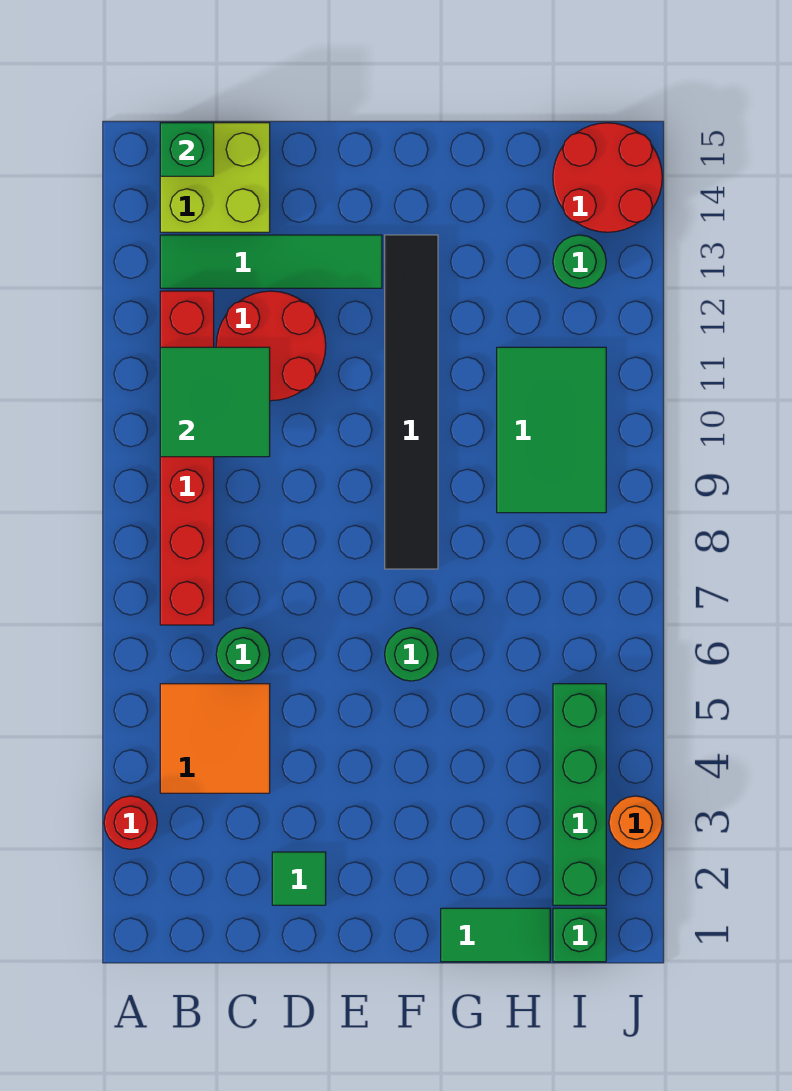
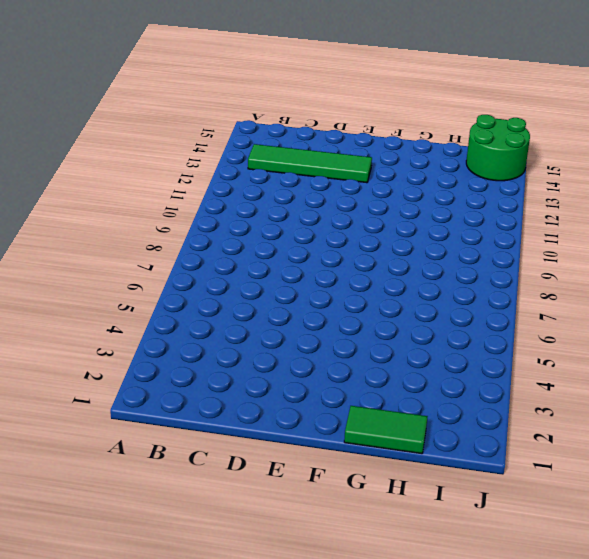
green 2x2 round brick [466,115,530,181] -> red 2x2 round brick [553,123,662,232]
none -> red 1x1 round brick [104,796,157,849]
none -> orange 2x2 tile [160,684,270,793]
none -> red 1x6 brick [160,291,214,625]

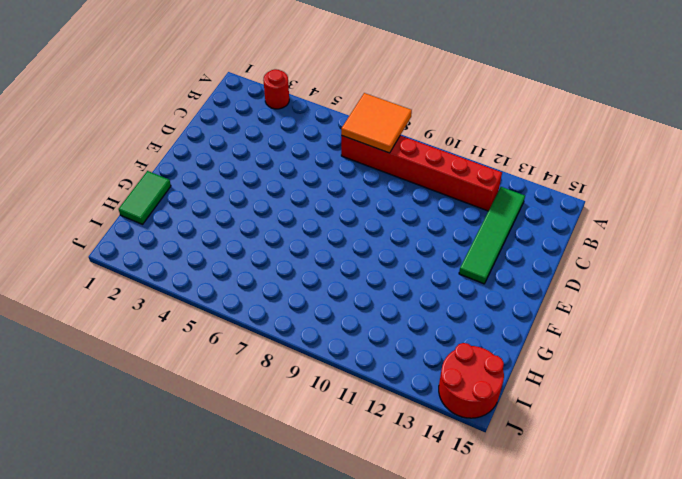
orange 2x2 tile [341,93,412,153] -> orange 2x2 tile moved to [160,684,270,793]
none -> lime 2x2 brick [160,123,270,232]
none -> green 1x1 round brick [216,628,270,681]
none -> red 2x2 round brick [216,291,326,401]

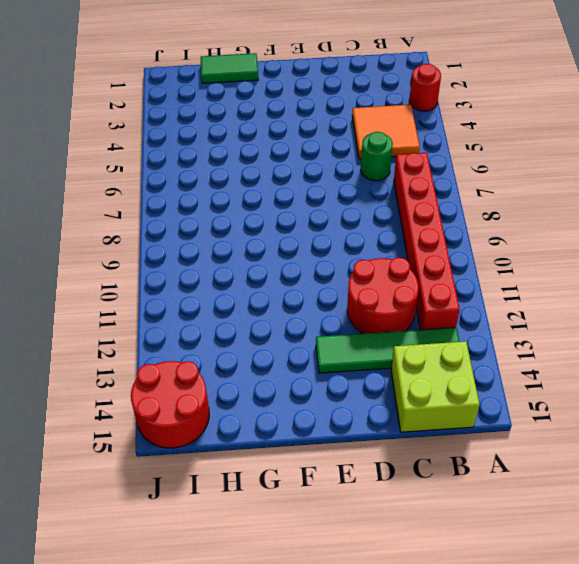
none -> green 1x1 tile [272,852,326,905]
none -> green 1x1 round brick [385,628,438,681]
none -> black 1x6 tile [385,235,438,569]

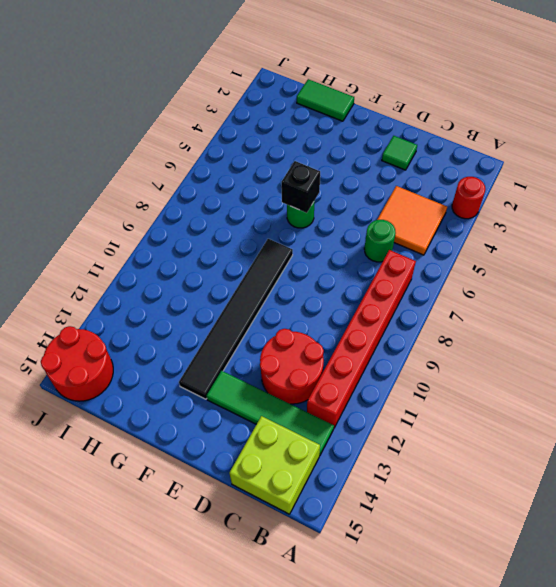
black 1x1 brick [281,161,320,213] -> none
none -> green 2x3 tile [497,347,606,513]
none -> green 1x1 brick [553,908,606,962]
none -> green 1x4 brick [553,684,606,905]

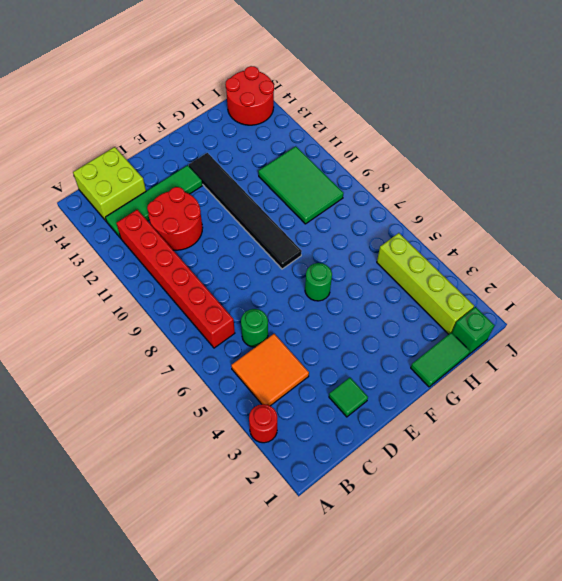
lime 1x4 brick [377,233,474,334] -> green 1x4 brick [553,684,606,905]
none -> green 1x1 round brick [553,235,606,288]
none -> orange 1x1 round brick [609,796,662,849]
none -> green 2x2 tile [160,347,270,457]

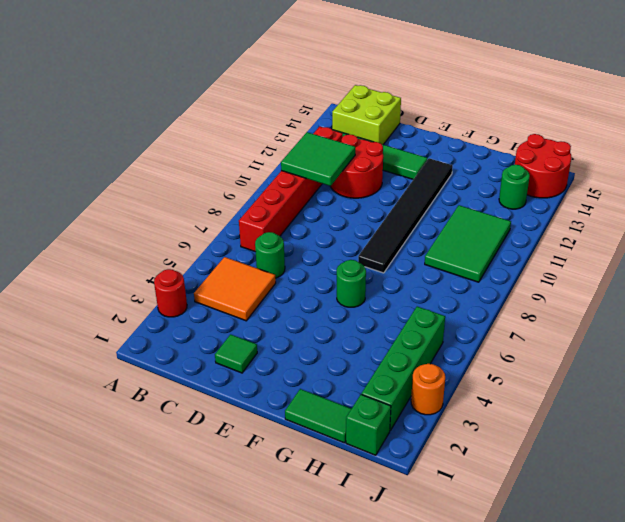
none -> green 1x1 brick [160,123,214,176]

